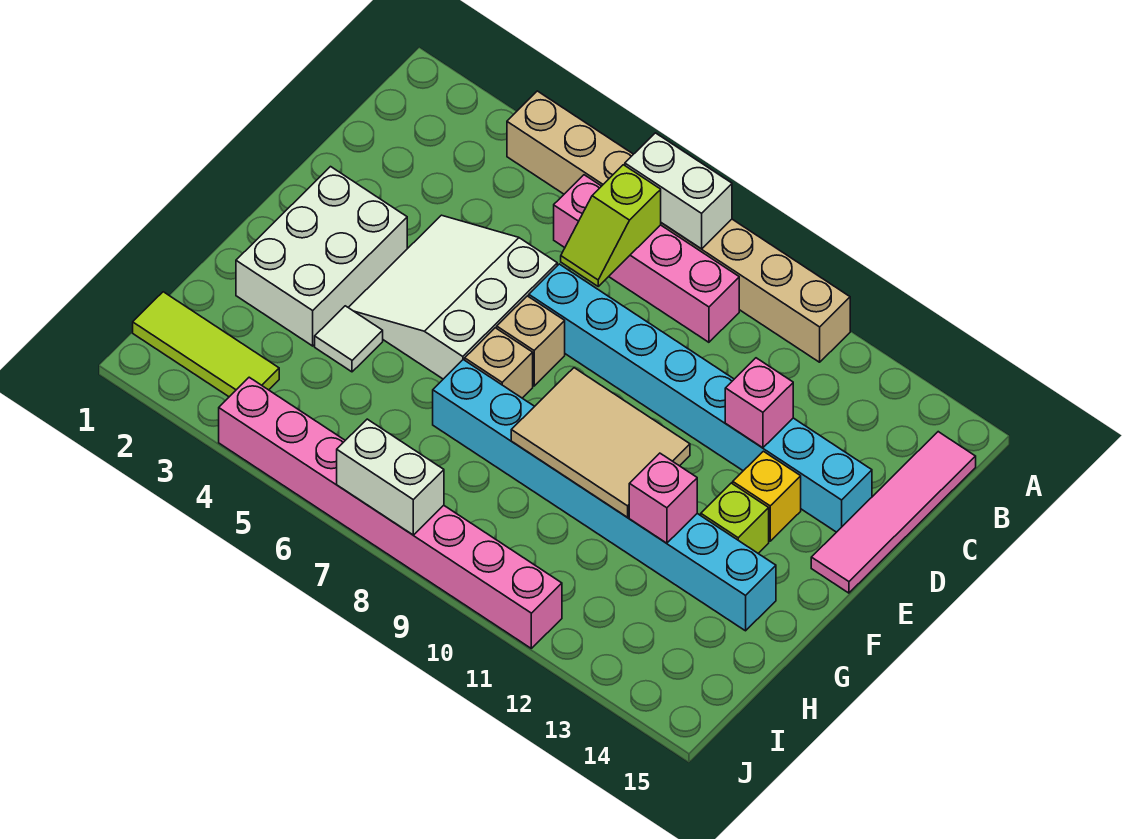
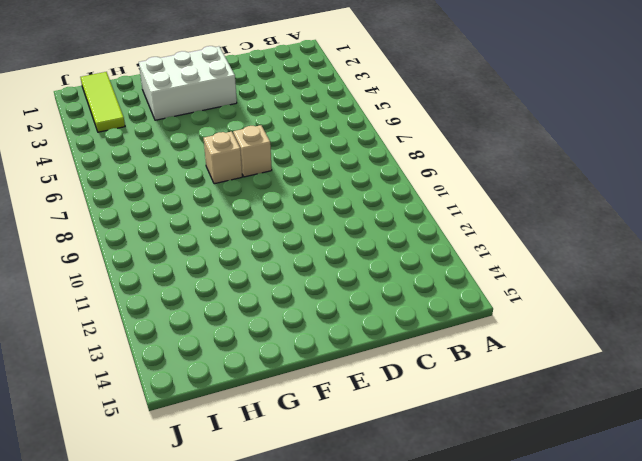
none -> tan 1x8 brick [507,91,850,362]
none -> pink 1x4 brick [554,175,739,342]
none -> pink 1x4 tile [811,432,976,593]

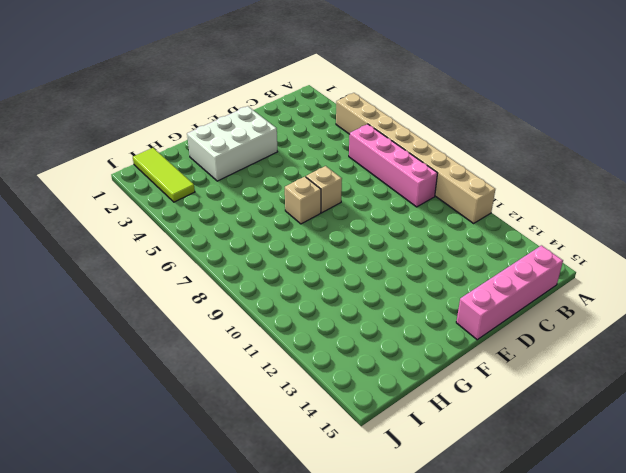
pink 1x4 brick [456,245,563,340] -> pink 1x4 tile [811,432,976,593]
none -> white 3x3 slope [348,215,557,379]
none -> cyan 1x8 brick [529,264,872,532]
none -> yellow 1x1 brick [733,451,801,541]

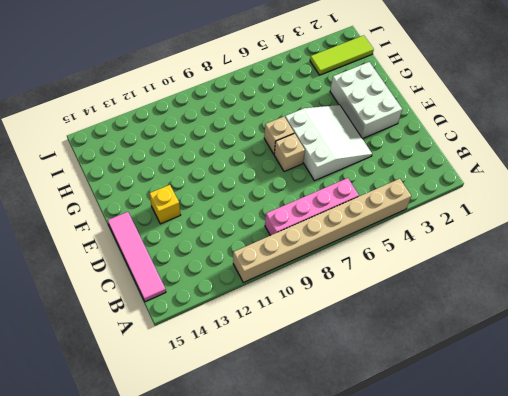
none -> cyan 1x8 brick [529,264,872,532]
none -> lime 1x1 brick [701,483,769,553]
none -> white 1x1 tile [315,306,383,372]

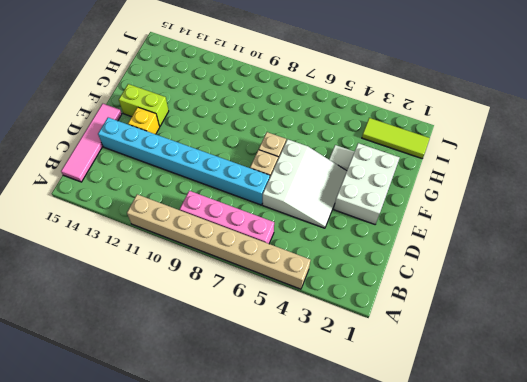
lime 1x2 brick [119,84,169,127] -> lime 1x1 brick [701,483,769,553]
none -> cyan 1x8 brick [433,360,776,631]
none -> pink 1x8 brick [219,377,562,648]
none -> white 1x2 brick [625,133,732,249]

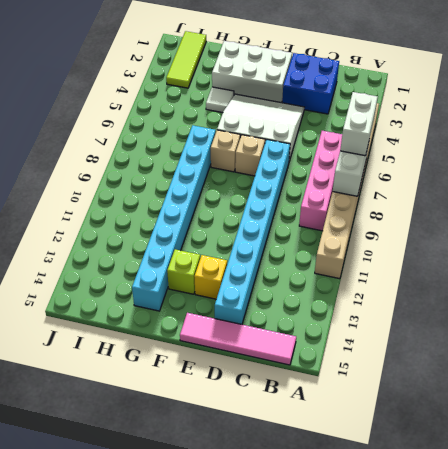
white 1x2 brick [340,92,378,156] -> white 1x2 brick moved to [337,419,444,535]
blue 2x2 brick [282,53,339,114] -> none
none -> pink 1x8 brick [219,377,562,648]
none -> lime 1x2 slope [561,165,661,286]
none -> pink 1x1 brick [725,358,793,448]

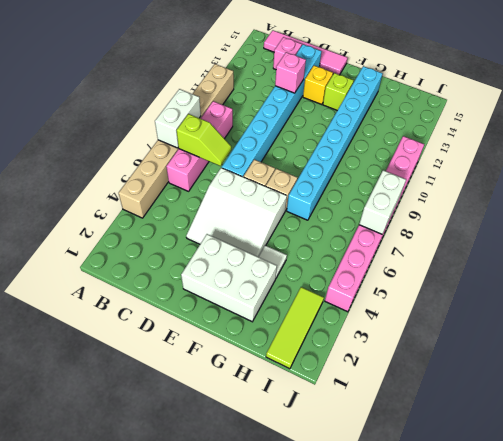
pink 1x1 brick [273,37,302,70] -> pink 1x1 brick moved to [629,453,697,543]
none -> tan 2x3 tile [511,368,690,517]

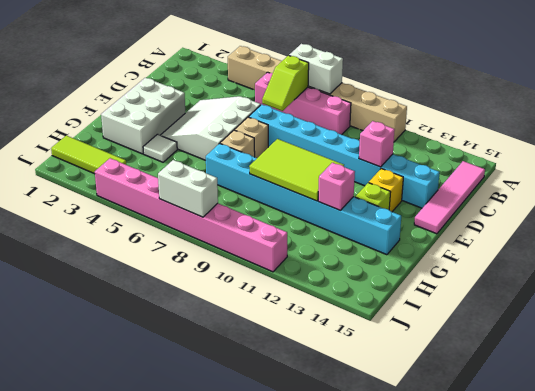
lime 2x3 tile [249,139,344,201] -> tan 2x3 tile [511,368,690,517]

